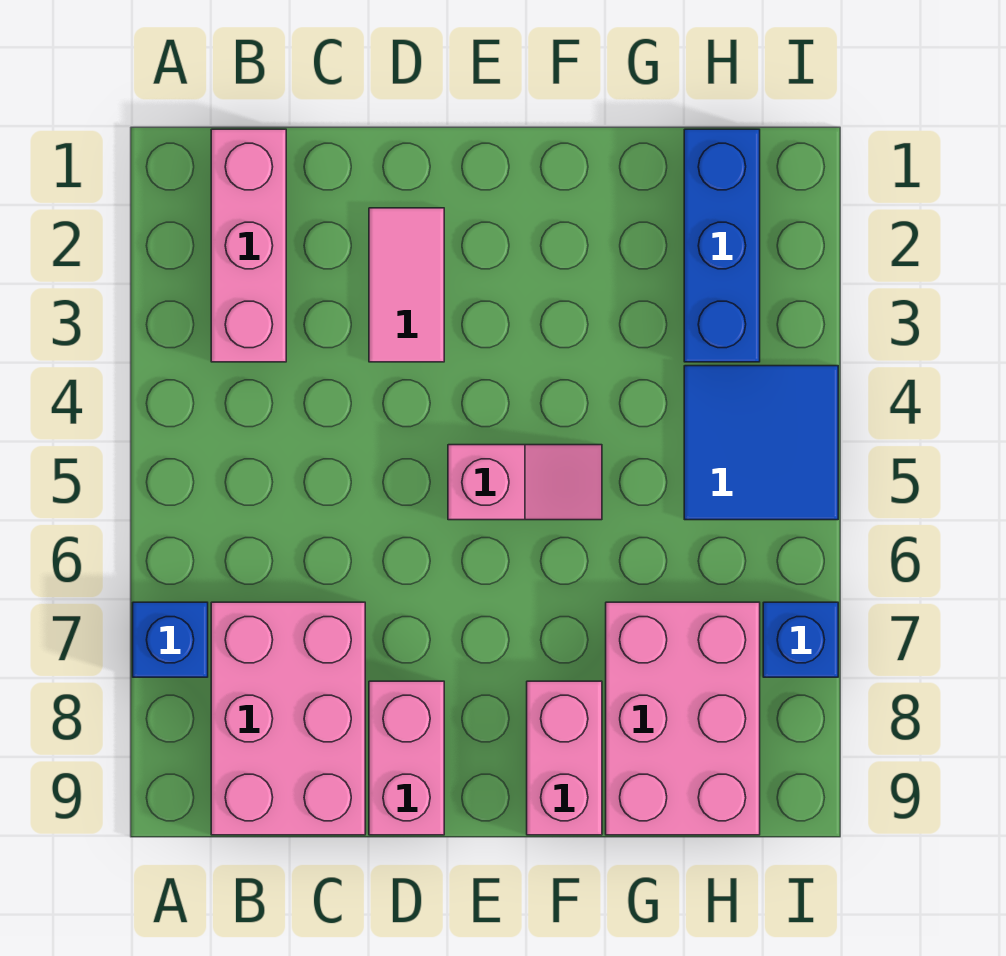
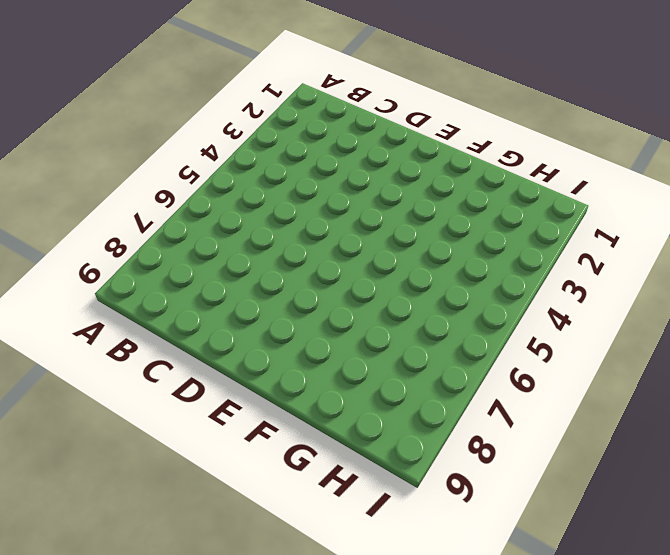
none -> blue 1x1 brick [133,602,208,677]
none -> pink 1x3 brick [211,129,286,362]

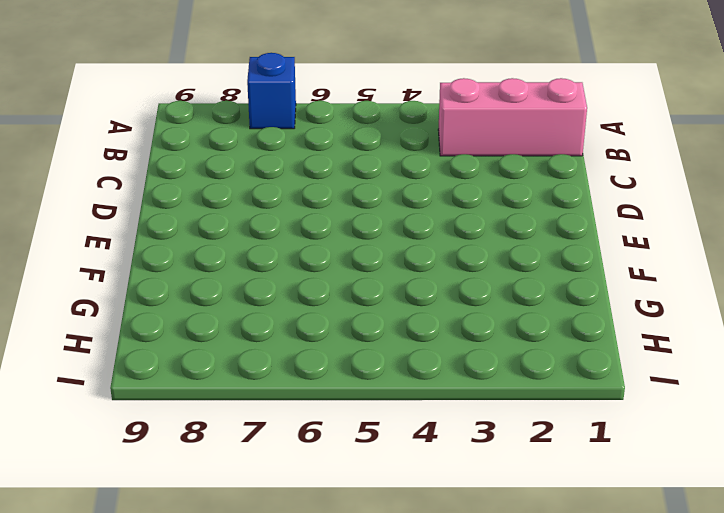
none -> pink 2x3 brick [211,602,365,835]
none -> pink 1x2 tile [369,208,444,362]

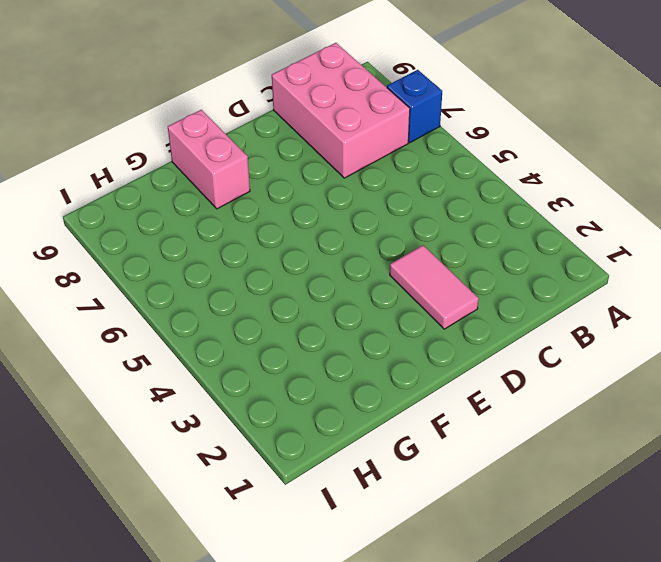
none -> pink 1x3 brick [211,129,286,362]
none -> pink 1x2 brick [369,681,444,835]

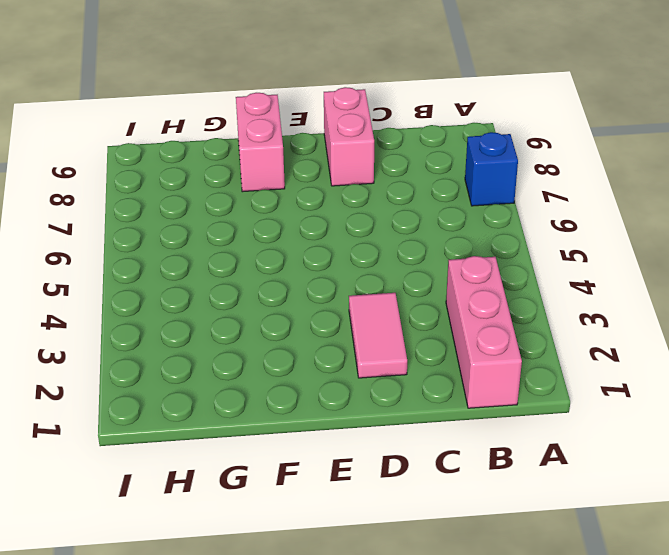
none -> pink 2x3 brick [211,602,365,835]
none -> pink 1x2 slope [448,445,602,520]

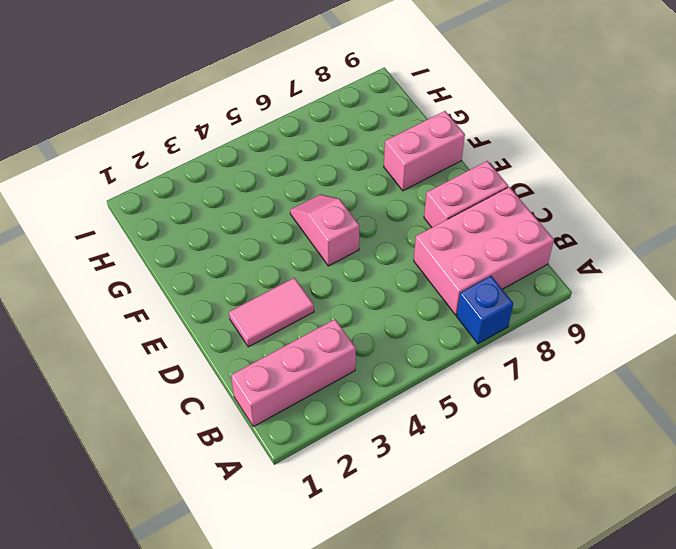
none -> pink 2x3 brick [606,602,760,835]
none -> blue 1x3 brick [684,129,760,362]

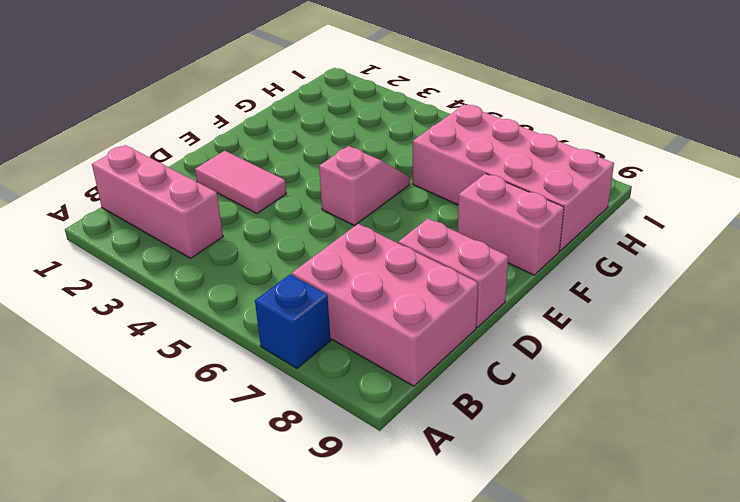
pink 2x4 brick [413,105,614,251] -> pink 2x3 brick [606,602,760,835]
none -> blue 1x3 brick [684,129,760,362]
none -> blue 2x2 tile [684,366,838,520]

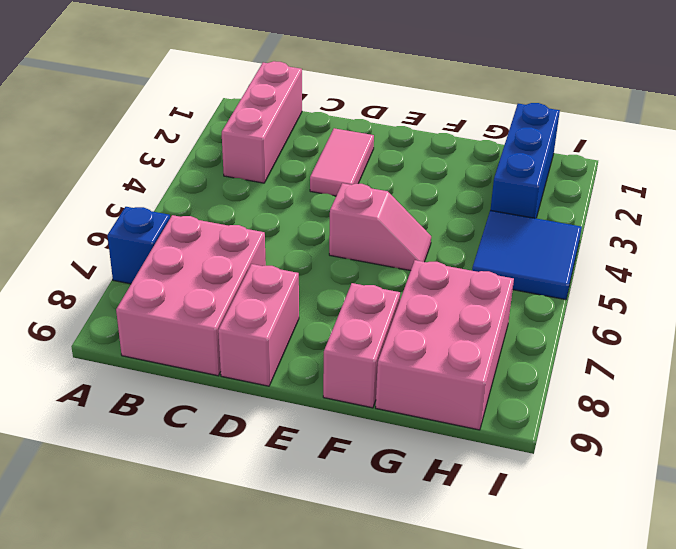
none -> blue 1x1 brick [763,602,838,677]

